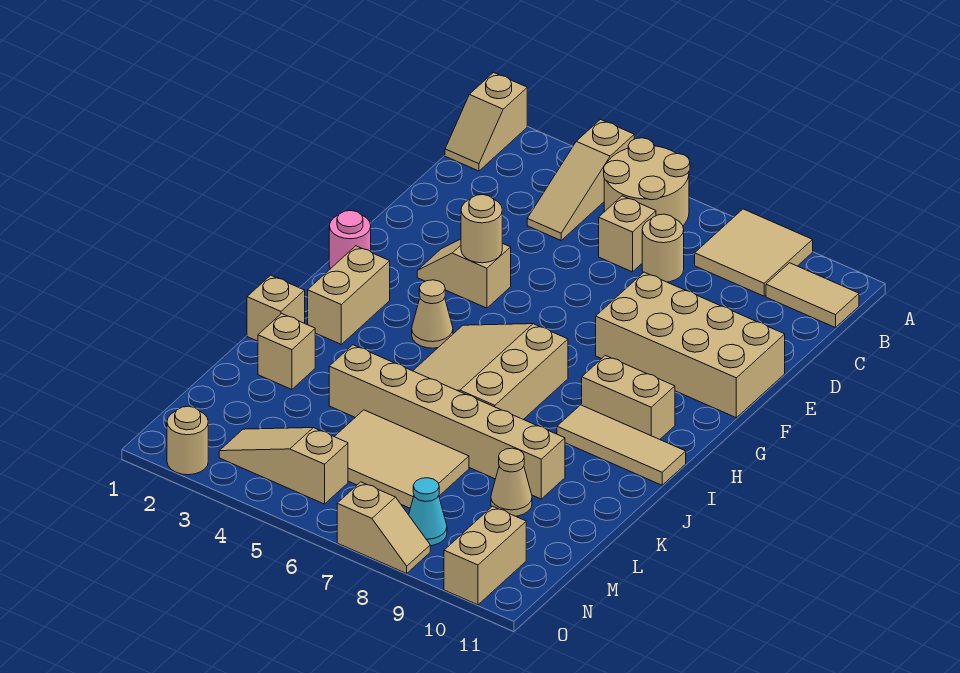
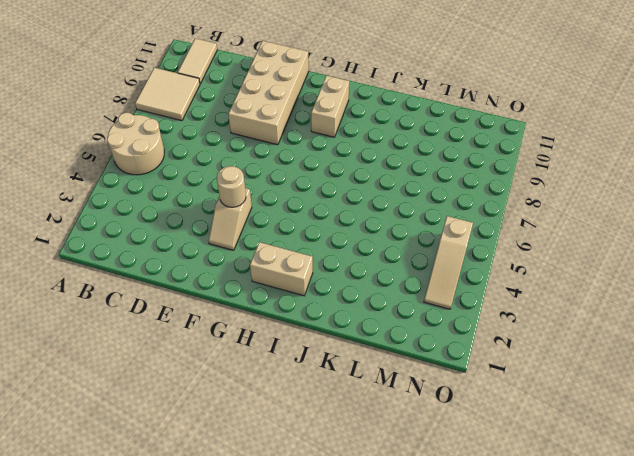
none -> tan 1x2 slope [445,73,527,171]
none -> tan 1x3 slope [527,120,634,240]
none -> tan 1x1 brick [599,196,656,272]

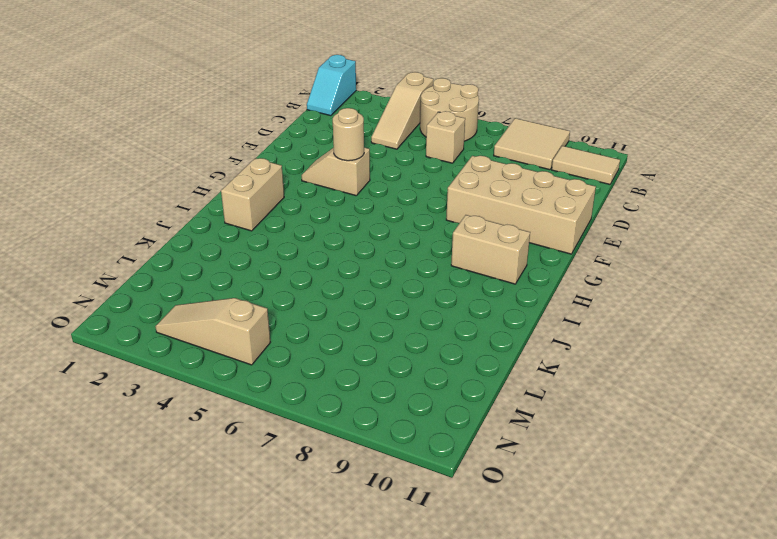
cyan 1x2 slope [307,55,356,116] -> tan 1x2 slope [445,73,527,171]
none -> tan 1x1 round brick [642,214,684,282]
none -> pink 1x1 round brick [329,211,371,269]
none -> tan 1x1 cone [412,280,453,348]

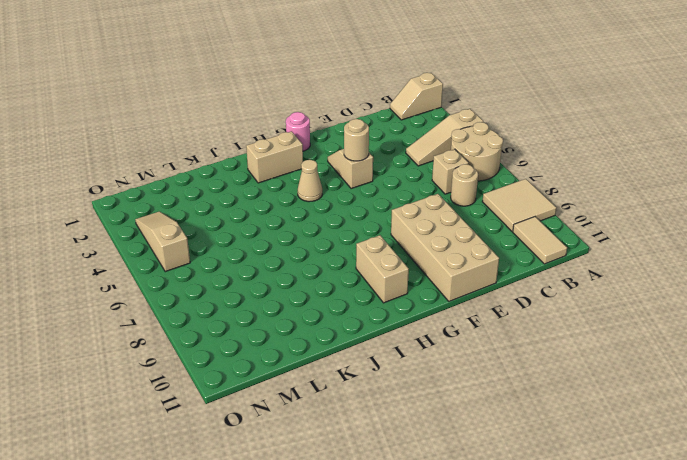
none -> tan 3x3 slope [413,324,568,419]
none -> tan 1x3 tile [557,405,686,485]
none -> tan 1x1 brick [247,275,305,341]

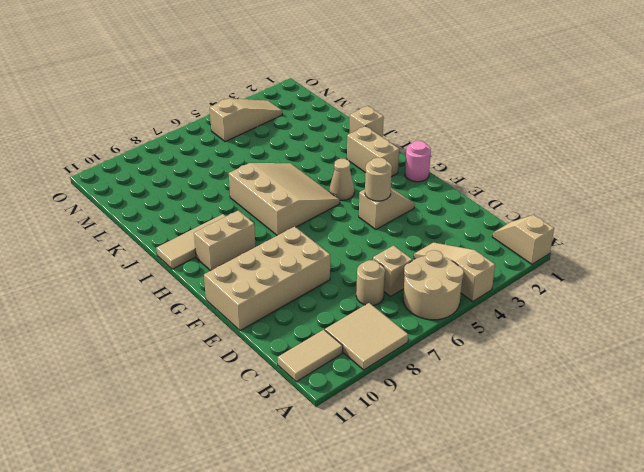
none -> tan 1x1 brick [258,314,315,390]
none -> tan 1x6 brick [329,345,565,499]
none -> tan 2x3 tile [334,410,469,508]

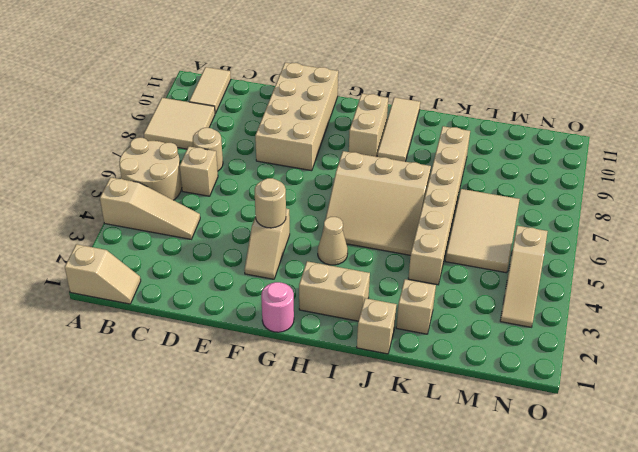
none -> tan 1x1 cone [491,448,532,516]
none -> cyan 1x1 cone [409,478,447,546]
none -> tan 1x2 brick [444,506,526,605]

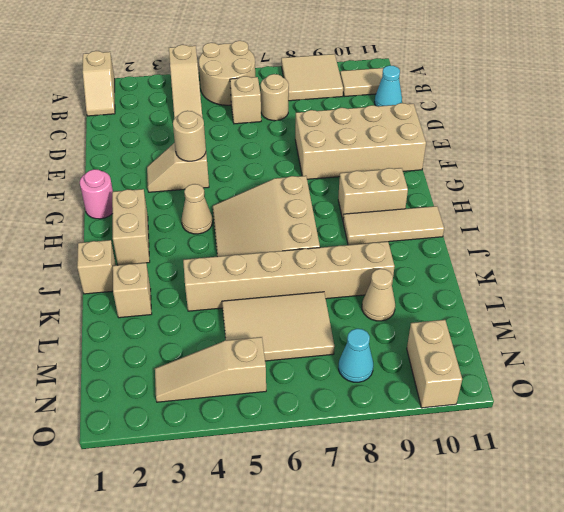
cyan 1x1 cone [375,66,402,106] -> none
none -> tan 1x1 round brick [167,406,208,475]
none -> tan 1x2 slope [337,482,430,573]

